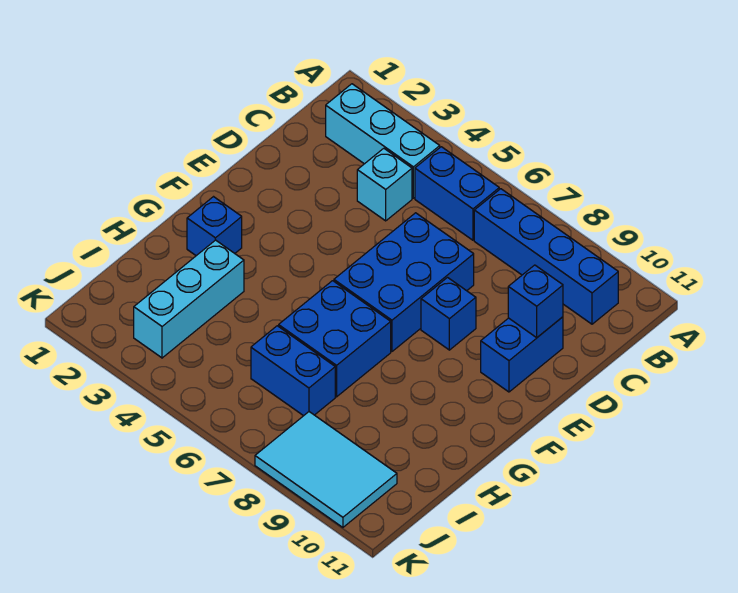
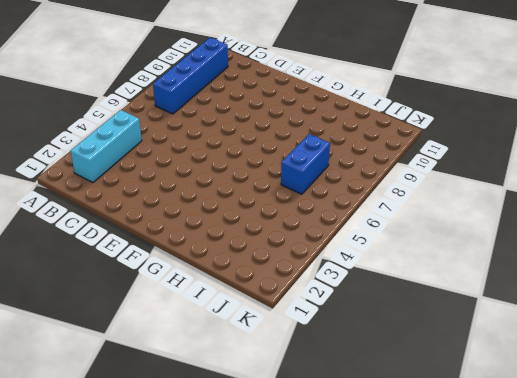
none -> blue 1x2 brick [415,147,499,240]
none -> cyan 1x1 brick [357,148,412,221]
none -> blue 2x3 brick [334,213,474,351]

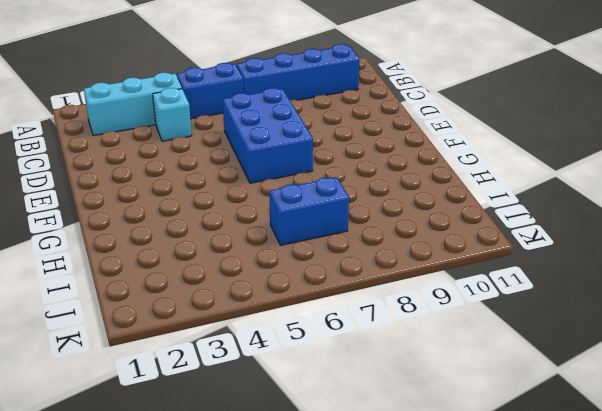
none -> blue 1x2 brick [481,317,563,392]
none -> blue 1x1 brick [421,278,476,350]
none -> blue 1x1 brick [187,197,242,256]

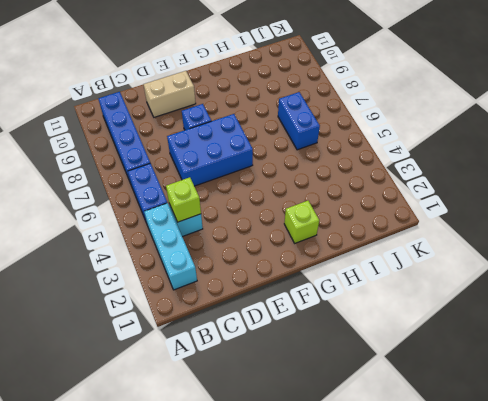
lime 1x1 brick [166,177,201,222] -> none
tan 1x2 brick [143,71,196,117] -> blue 1x2 brick [481,317,563,392]
lime 1x1 brick [284,201,319,243] -> blue 1x1 brick [187,197,242,256]
none -> blue 2x2 brick [279,281,391,397]
none -> cyan 1x3 brick [134,240,244,358]
none -> cyan 2x3 tile [255,412,397,527]

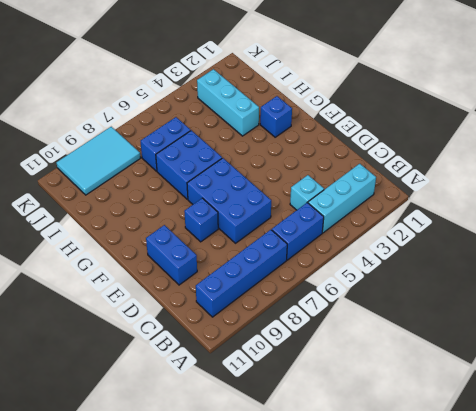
none -> blue 1x1 brick [508,265,563,337]

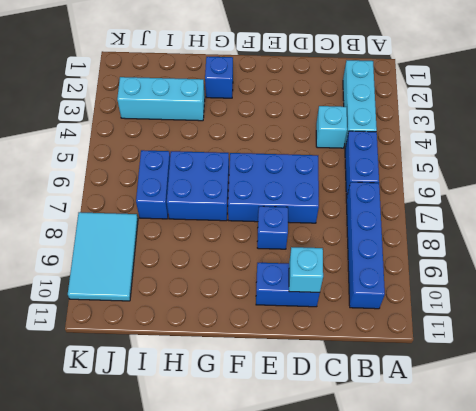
cyan 1x1 brick [289,247,323,292] -> blue 1x1 brick [508,265,563,337]

